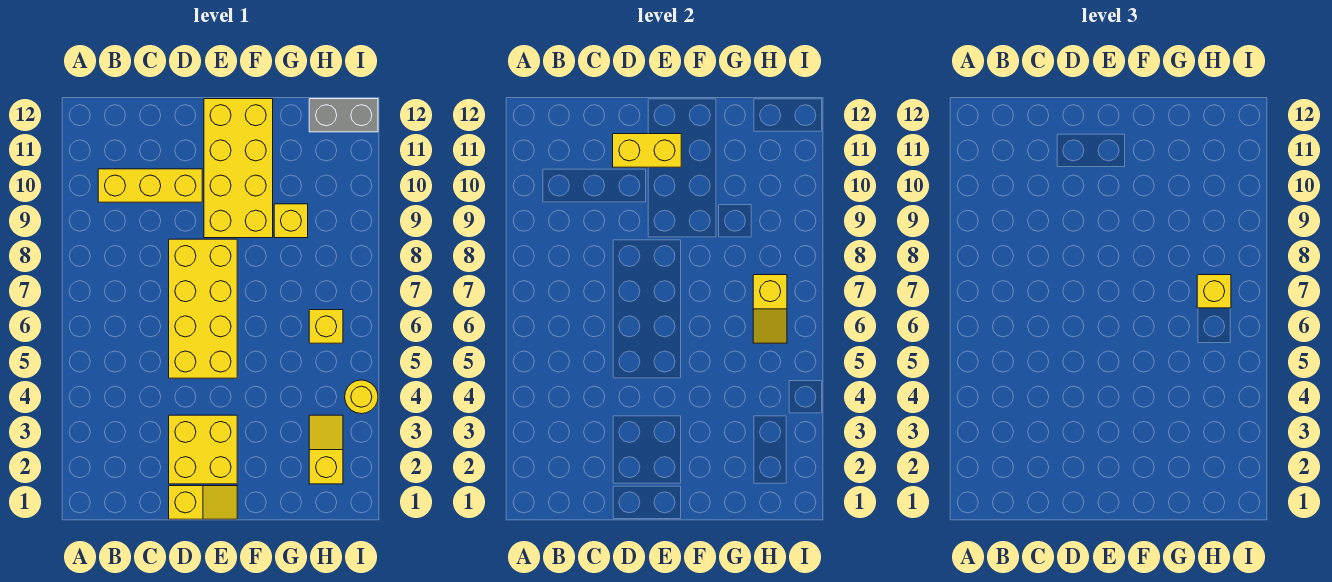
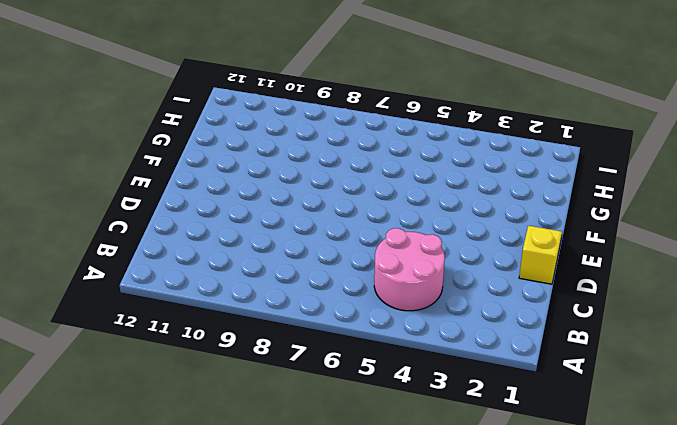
pink 2x2 round brick [374,228,445,311] -> none
none -> yellow 1x3 brick [98,169,202,202]
none -> yellow 2x2 brick [169,415,237,484]
none -> yellow 2x4 brick [169,239,237,378]

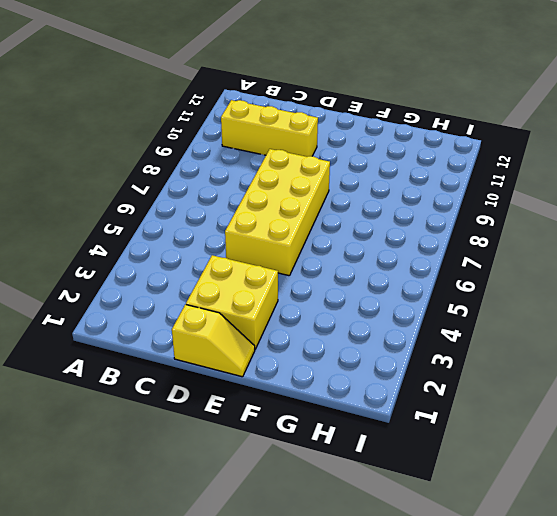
none -> yellow 2x4 brick [204,99,273,238]
none -> yellow 1x1 brick [274,204,308,238]
none -> yellow 1x2 slope [309,415,343,484]

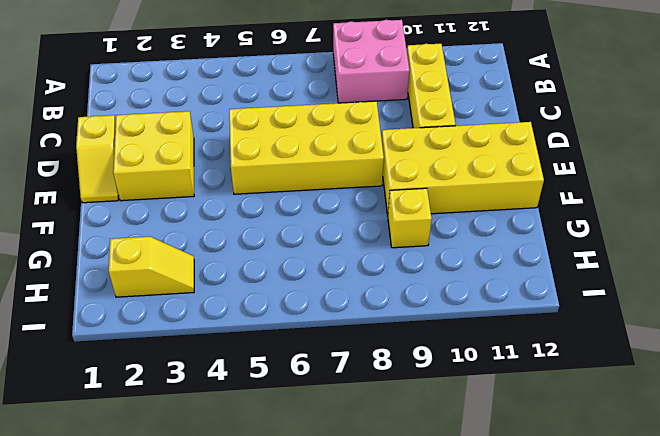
pink 2x2 brick [333,20,410,103] -> none
none -> yellow 1x1 brick [309,310,343,343]
none -> grey 1x2 brick [309,99,378,132]
none -> yellow 1x1 round brick [345,380,378,414]

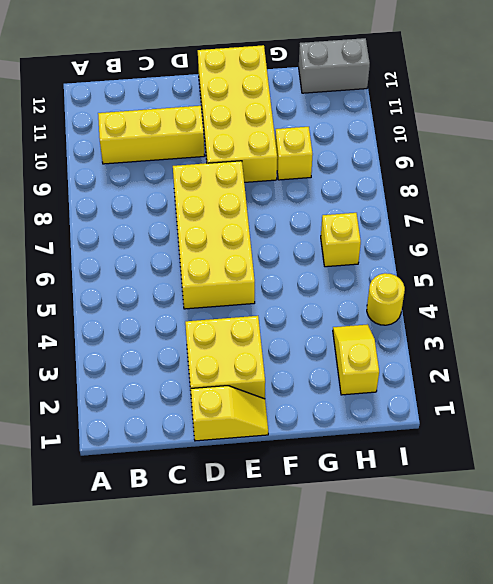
none -> yellow 1x2 brick [613,134,681,167]
none -> yellow 1x2 slope [753,275,787,343]
none -> yellow 1x1 brick [1197,275,1231,308]

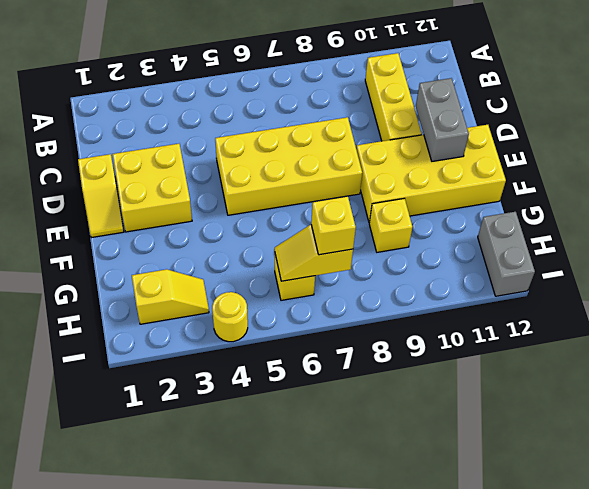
grey 1x2 brick [416,78,469,161] -> yellow 1x2 brick [613,134,681,167]

